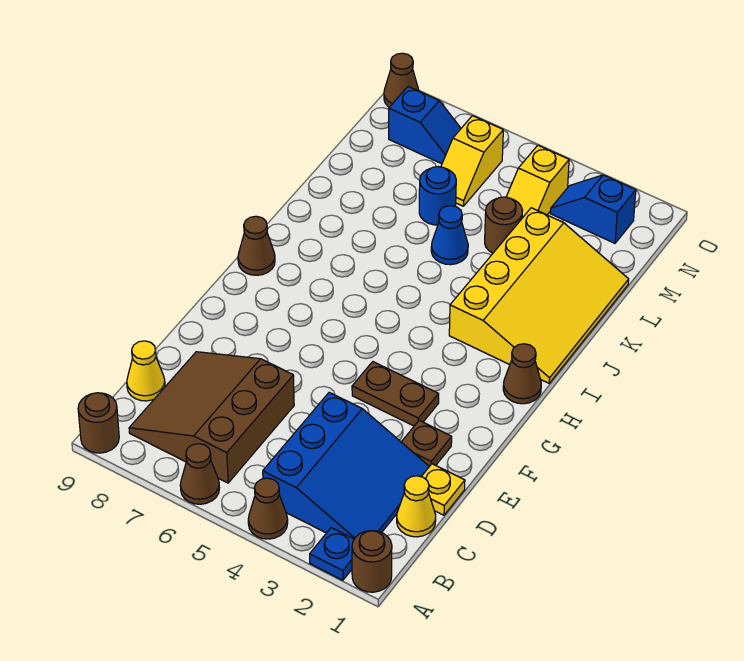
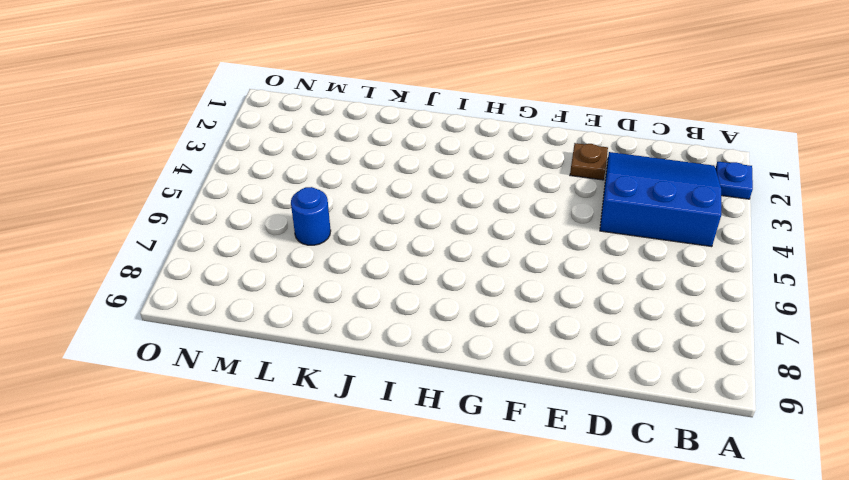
none -> brown 1x1 round brick [352,531,392,592]
none -> brown 1x1 cone [248,478,288,539]
none -> brown 1x1 cone [180,444,219,504]

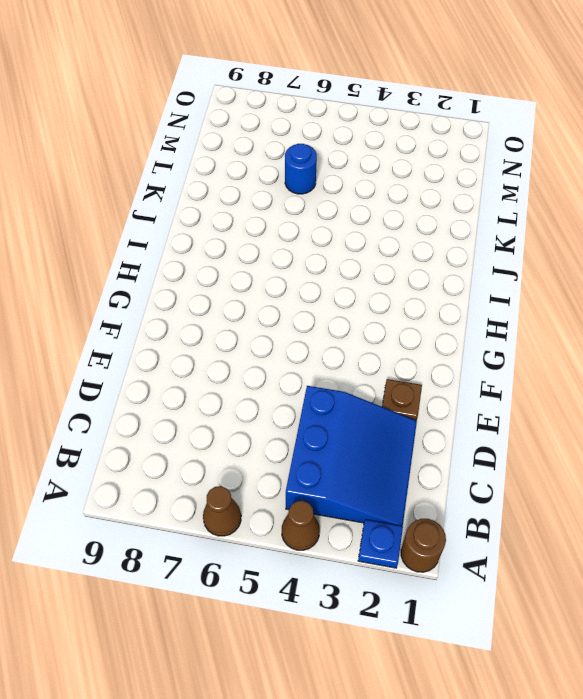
none -> brown 1x1 round brick [78,393,119,453]
none -> brown 3x3 slope [129,352,294,483]
none -> yellow 1x1 cone [397,476,436,537]

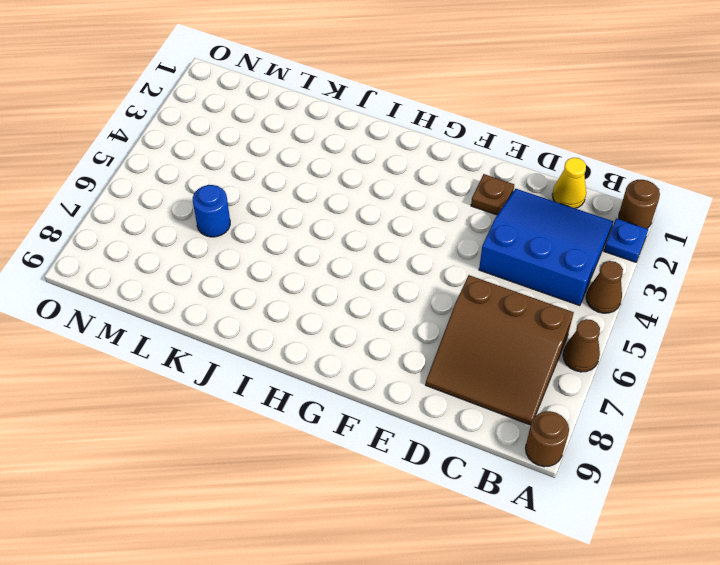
none -> yellow 1x1 cone [127,341,165,401]
none -> yellow 1x1 plate [421,464,465,515]
none -> brown 1x2 plate [352,362,439,426]

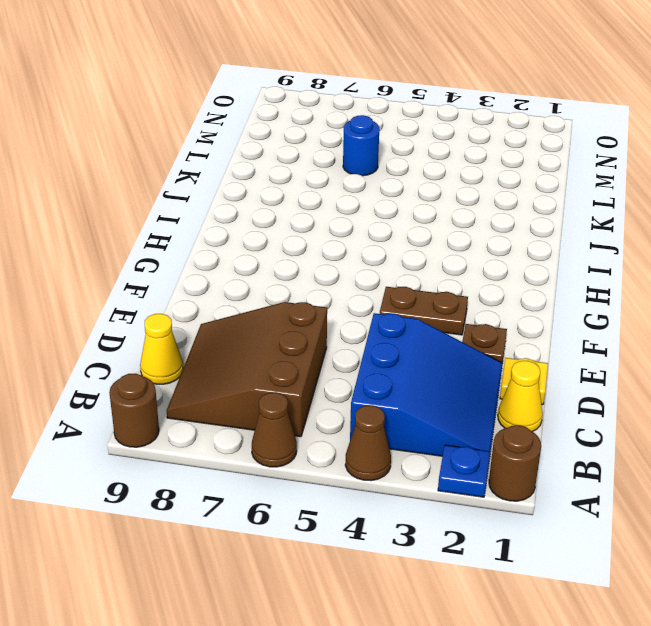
none -> brown 1x1 cone [503,344,541,404]
none -> brown 1x1 cone [238,216,275,275]
none -> yellow 3x4 slope [449,208,629,383]

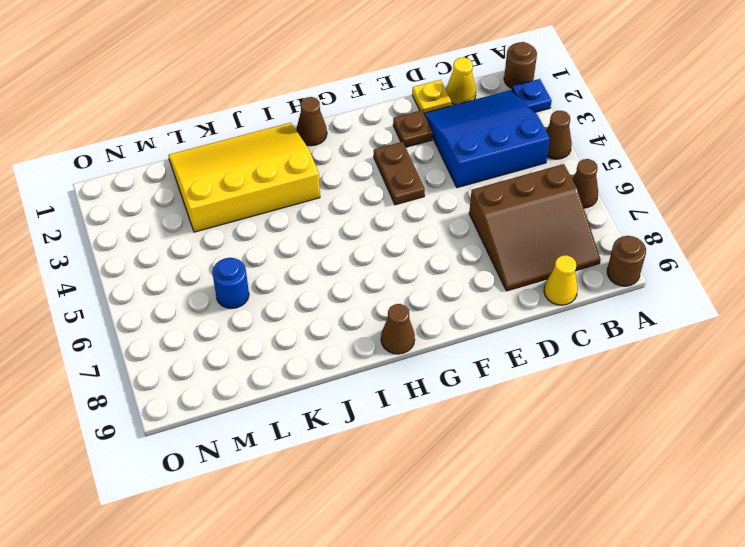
none -> blue 1x1 cone [431,206,468,265]
none -> brown 1x1 round brick [485,197,523,253]
none -> yellow 1x2 slope [506,145,569,218]

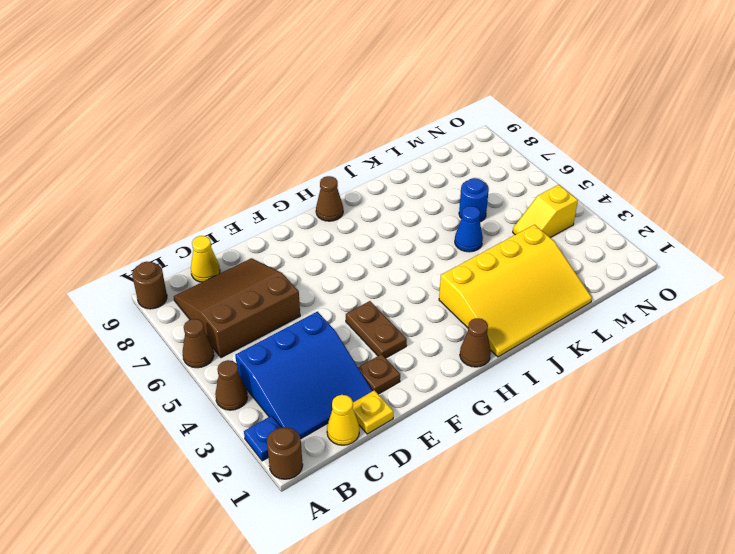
none -> brown 1x1 round brick [485,197,523,253]
none -> yellow 1x2 slope [441,116,503,206]
none -> blue 1x2 slope [550,175,636,243]

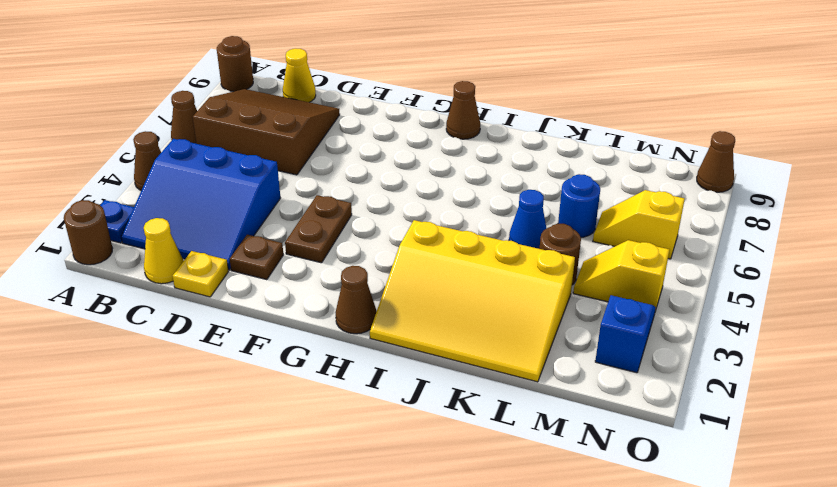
none -> blue 1x2 slope [389,87,461,164]

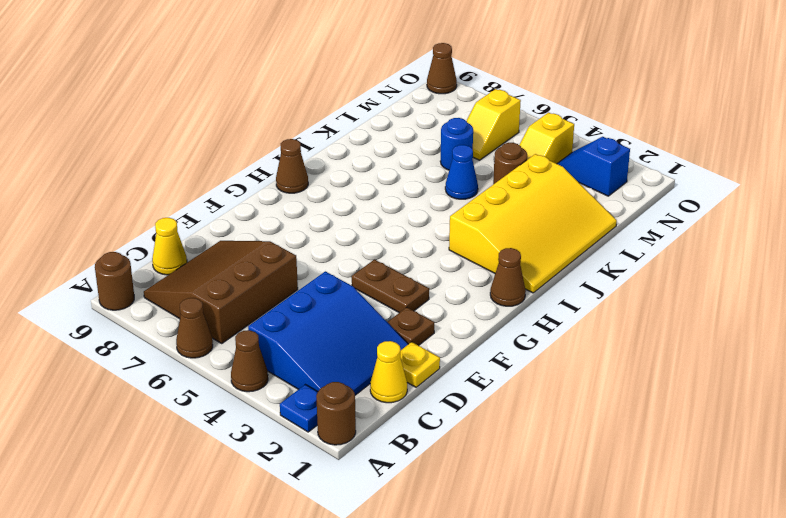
none -> blue 1x2 slope [389,87,461,164]

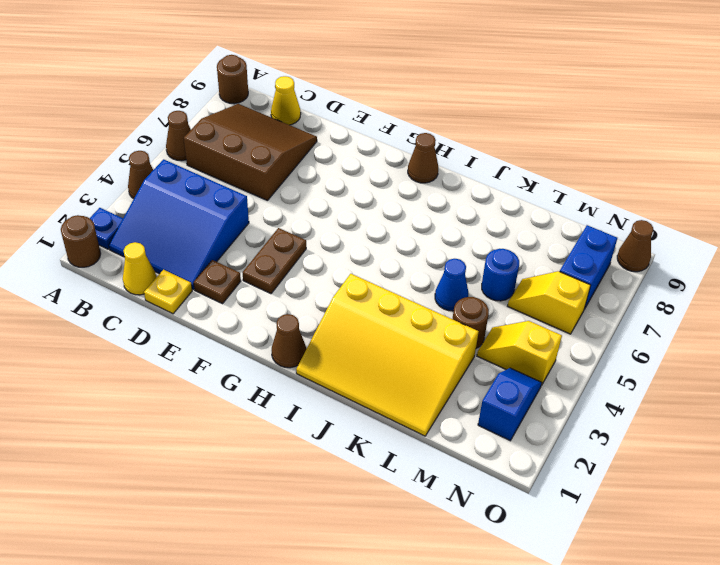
blue 1x2 brick [560,225,617,309] -> blue 1x2 slope [389,87,461,164]

